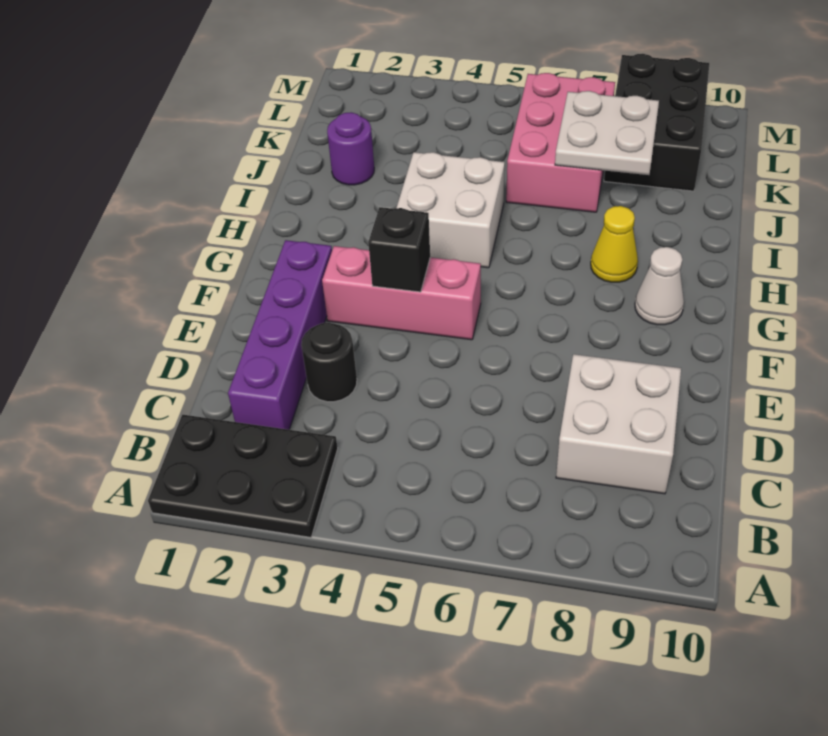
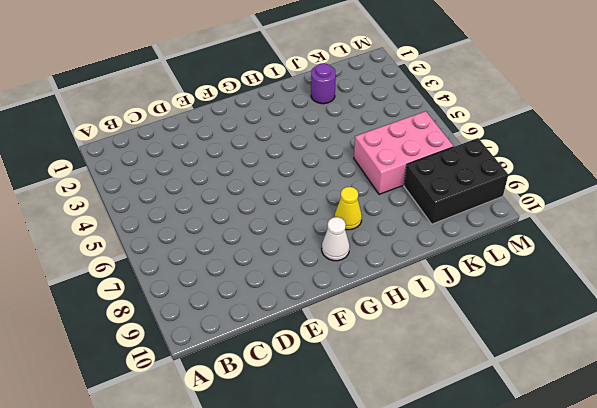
none -> black 2x3 plate [148,415,338,537]
none -> purple 1x4 brick [228,240,332,430]
none -> white 2x2 brick [556,354,681,494]

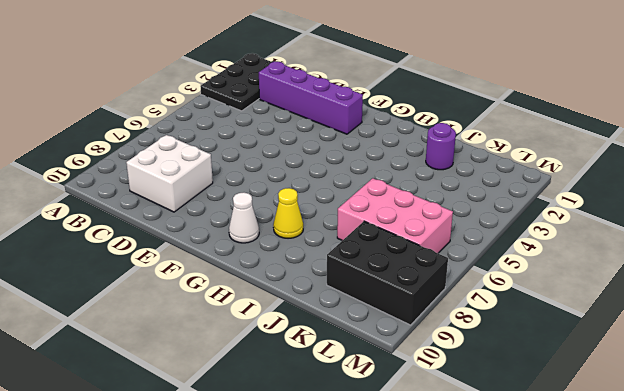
none -> black 1x1 round brick [301,323,357,402]
none -> pink 1x3 brick [322,246,481,340]
none -> white 2x2 brick [396,152,505,268]

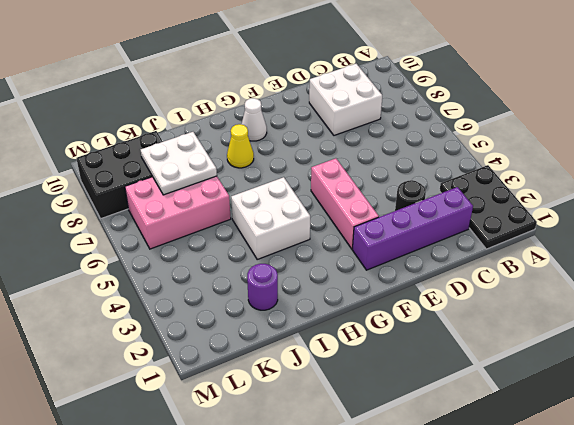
none -> black 1x1 brick [368,207,430,292]

